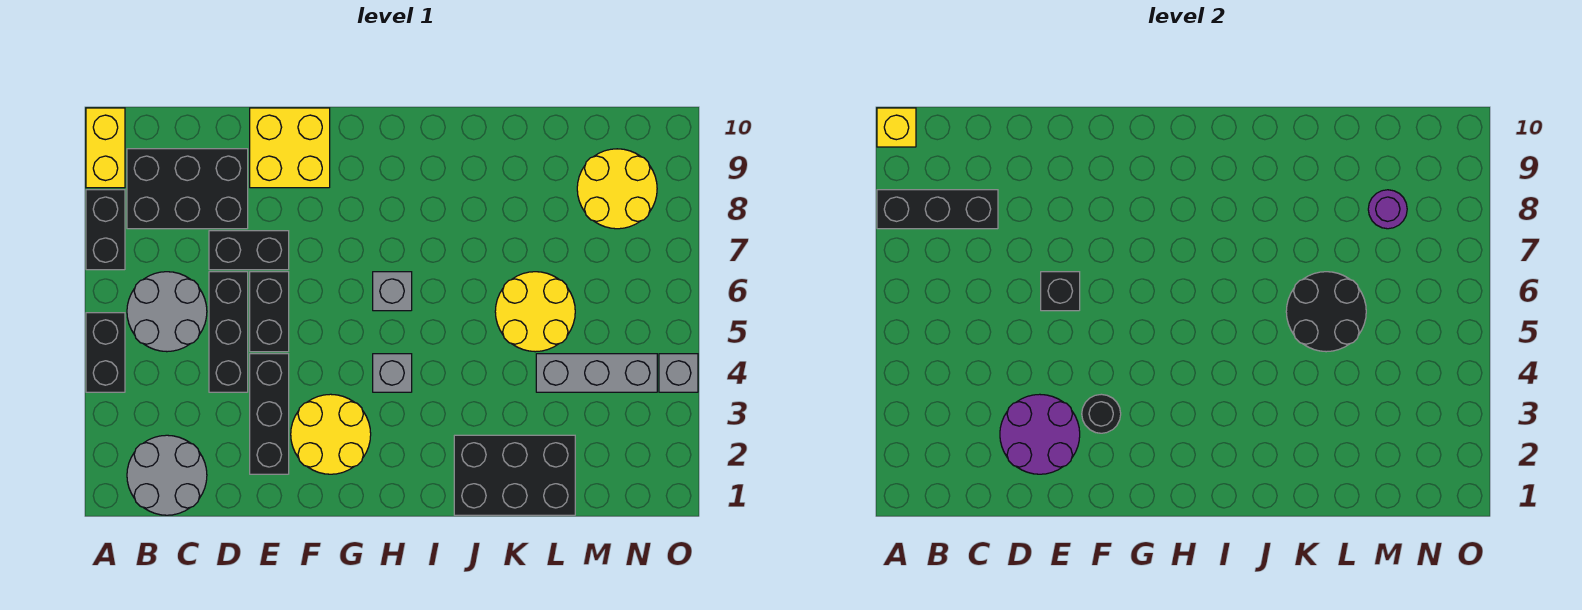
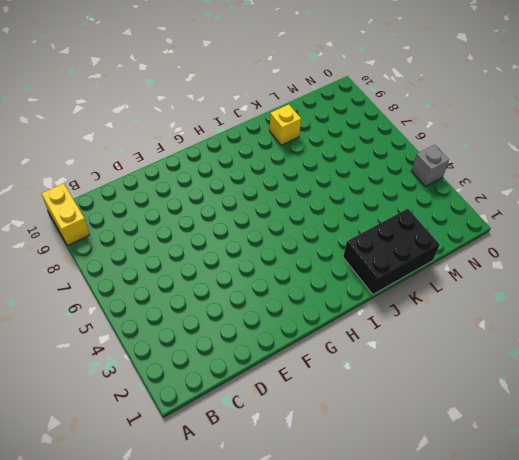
yellow 1x1 brick [269,105,301,145] -> yellow 1x1 brick moved to [877,108,916,147]
none -> black 1x2 brick [86,313,125,392]
none -> black 1x2 brick [86,190,125,270]
none -> grey 2x2 round brick [127,435,207,515]

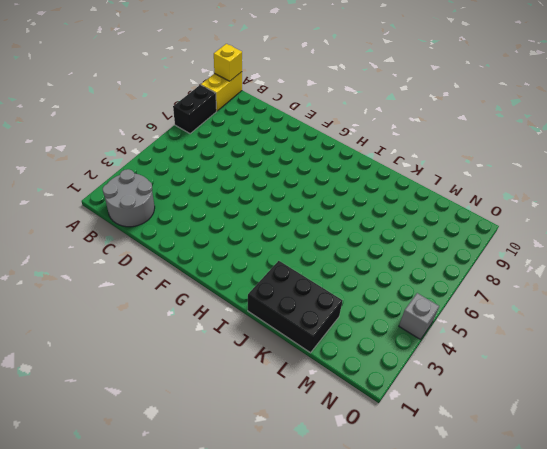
none -> black 1x2 brick [86,313,125,392]
none -> grey 2x2 round brick [127,272,207,352]
none -> black 2x3 brick [127,149,248,229]

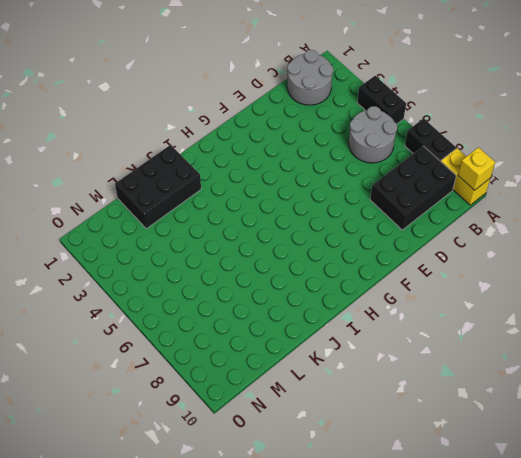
none -> black 1x3 brick [209,272,248,392]
none -> black 1x2 brick [209,231,289,270]
none -> black 1x3 brick [250,354,289,474]

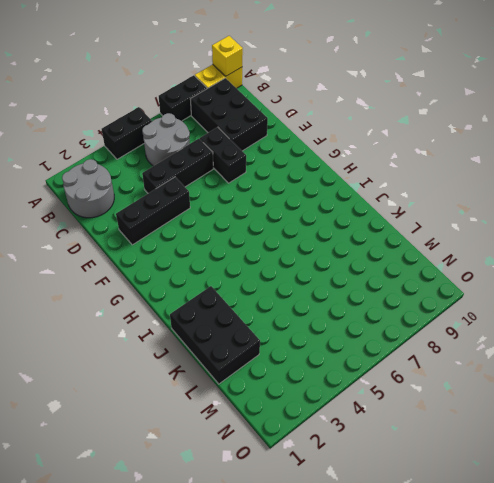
none -> black 1x2 brick [250,272,289,352]
none -> yellow 2x2 brick [250,108,330,188]
none -> yellow 2x2 round brick [291,394,371,474]

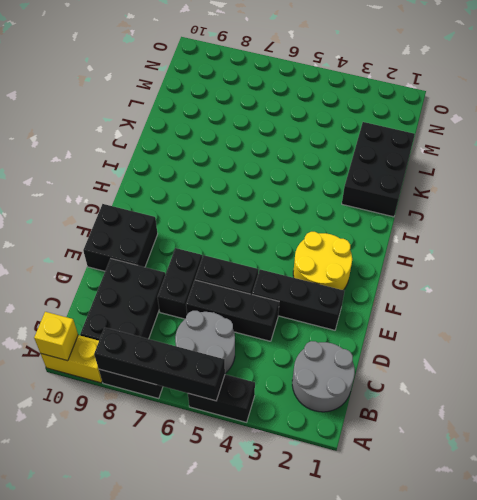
black 1x4 brick [94,328,225,401] -> black 1x3 brick [877,190,998,229]
black 2x2 brick [83,204,158,271] -> yellow 2x2 brick [250,108,330,188]
none -> grey 1x1 brick [373,354,412,392]
none -> grey 1x1 brick [373,272,412,311]
none -> yellow 2x2 round brick [495,272,575,352]

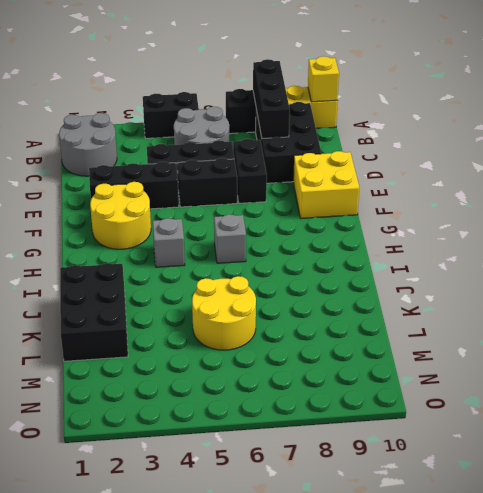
none -> grey 1x3 brick [536,354,657,392]
none -> yellow 2x2 round brick [577,149,657,229]
none -> grey 1x1 brick [659,354,698,392]

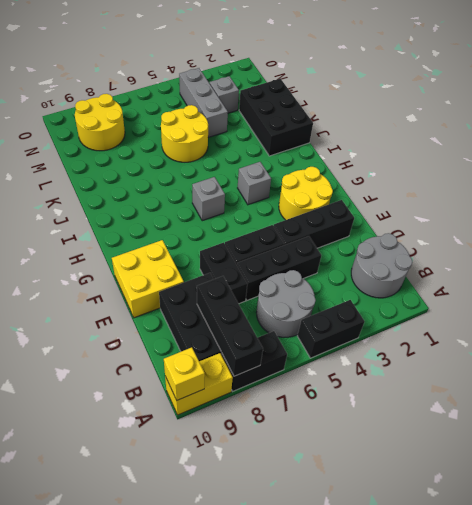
grey 1x1 brick [210,76,239,113] -> grey 1x1 brick moved to [659,354,698,392]
none -> purple 2x2 round brick [1000,394,1080,474]
none -> black 1x1 brick [1041,272,1080,311]
none -> black 1x1 round brick [1082,394,1121,433]

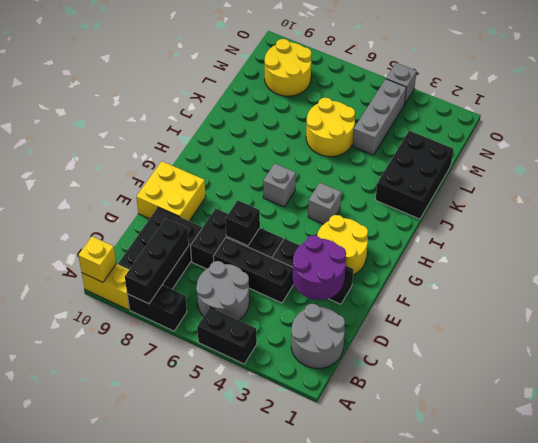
none -> black 1x1 round brick [1082,394,1121,433]
none -> black 2x2 round brick [1286,272,1366,352]
none -> purple 1x1 round brick [1368,190,1407,229]

